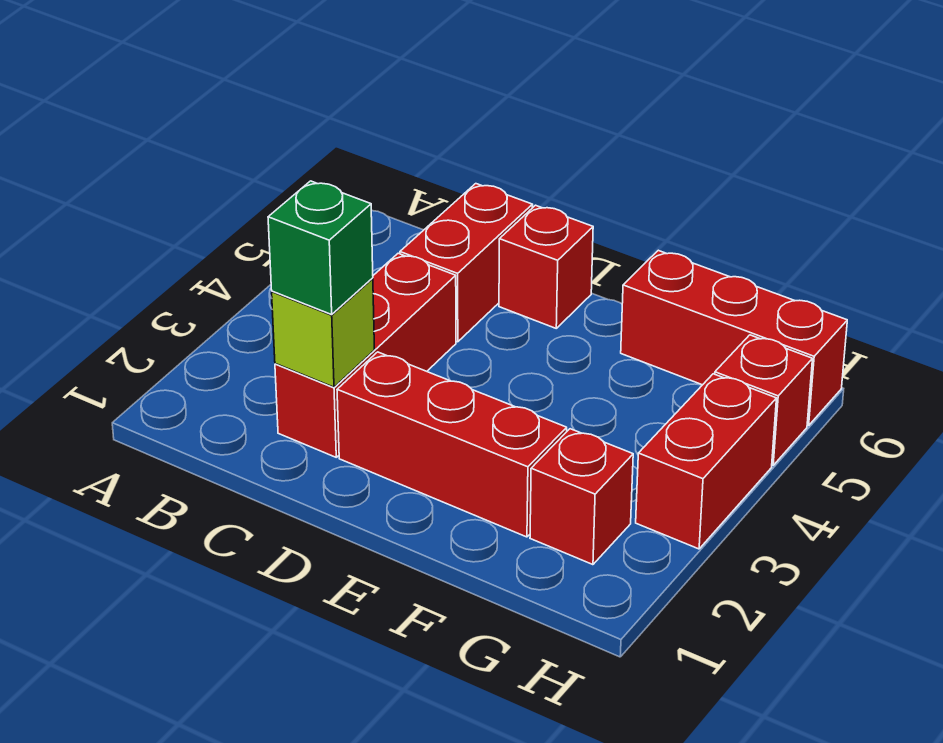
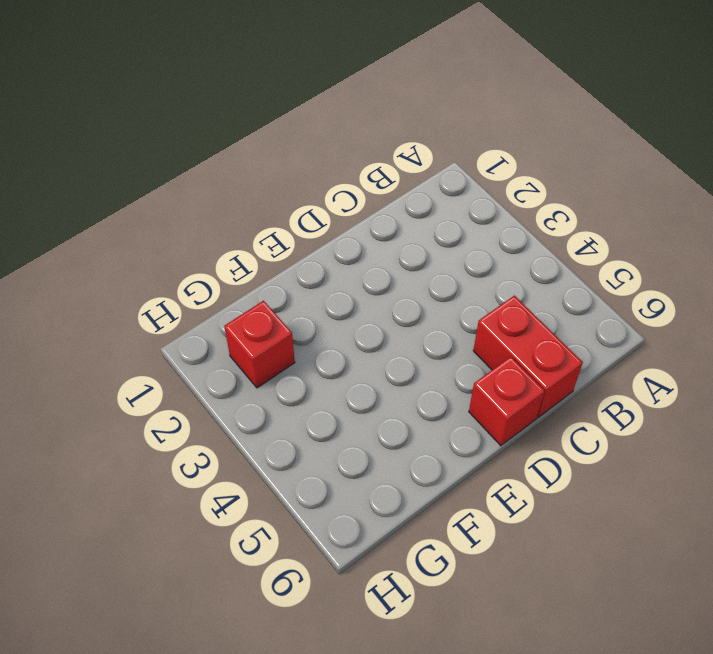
none -> red 1x3 brick [275,253,456,457]
none -> red 1x3 brick [337,352,567,537]

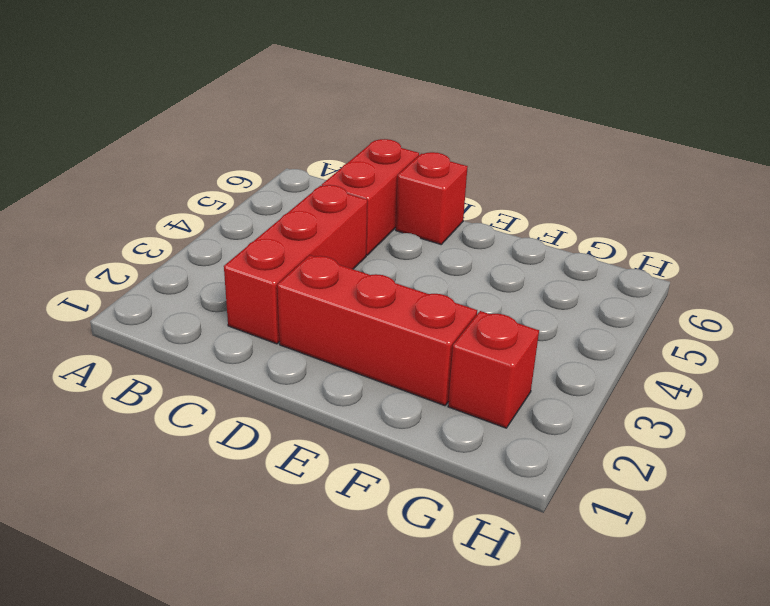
none -> red 1x3 brick [621,250,847,426]
none -> red 1x2 brick [636,374,777,549]

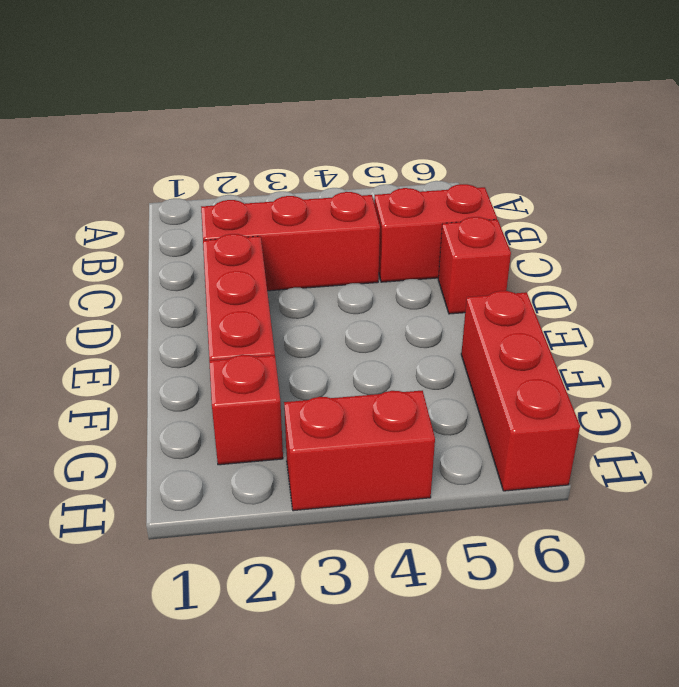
none -> red 1x1 brick [715,335,812,465]
none -> lime 1x1 brick [272,278,375,387]

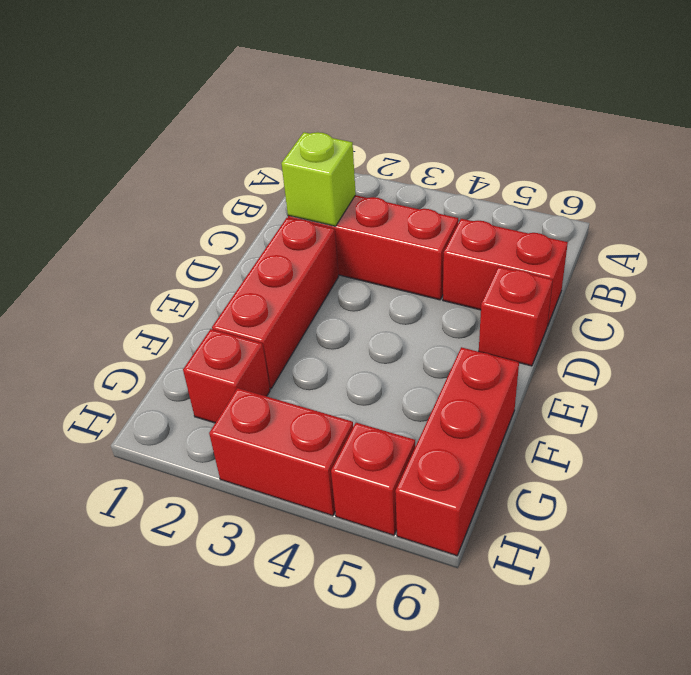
none -> green 1x1 brick [268,181,373,315]

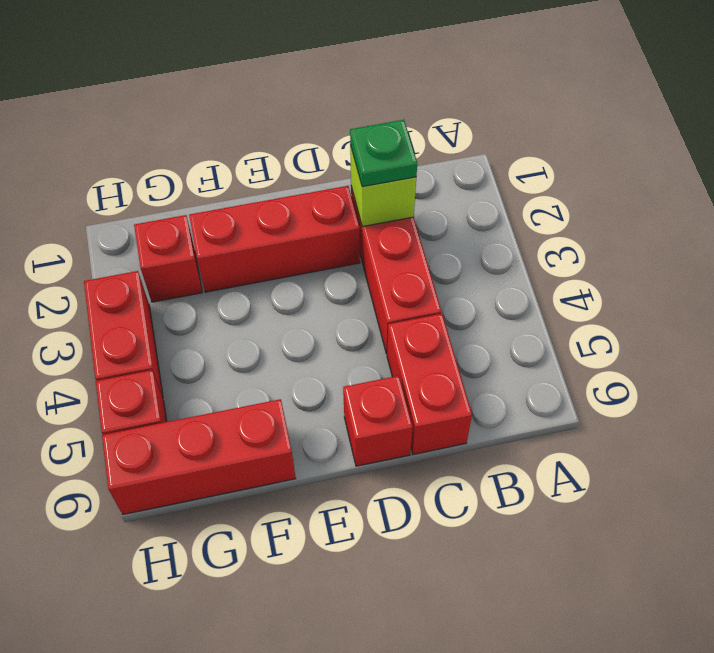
green 1x1 plate [350,120,417,187] -> green 1x1 brick [268,181,373,315]

